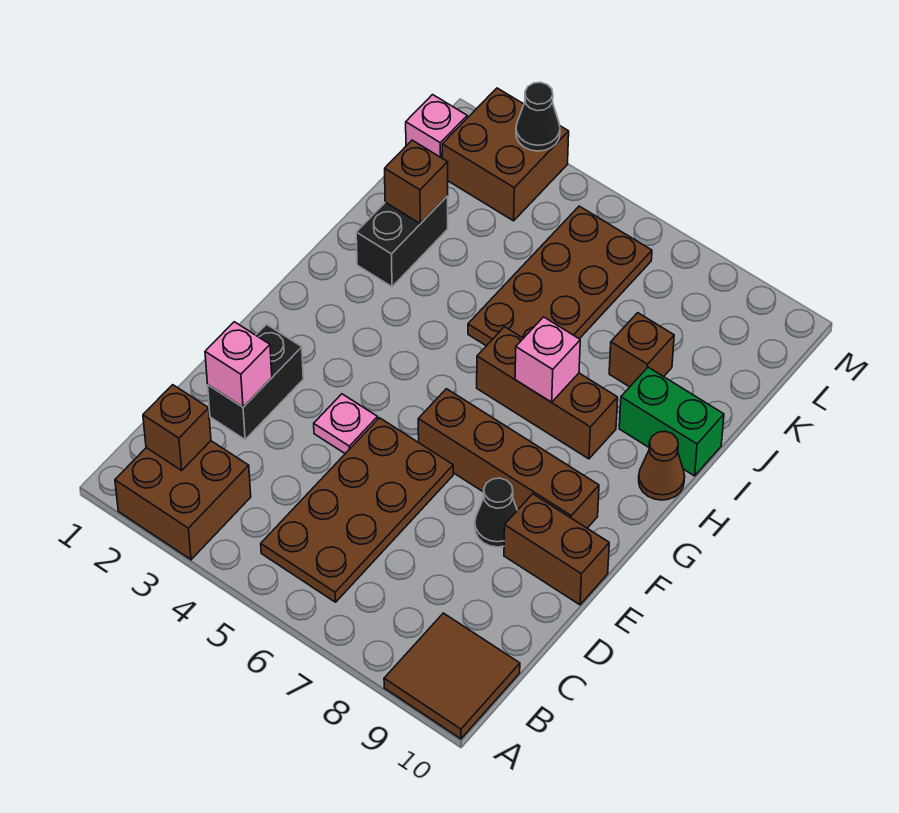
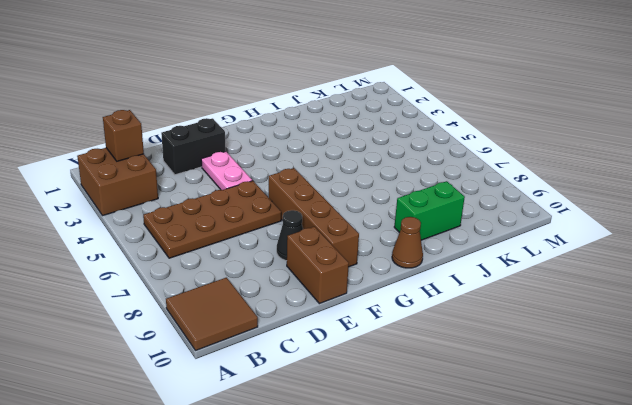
pink 1x2 plate [201,151,252,190] -> pink 1x1 plate [314,394,378,454]
green 1x2 brick [394,181,465,240] -> green 1x2 brick turned to [619,367,724,476]
none -> brown 1x3 brick [477,327,618,459]
none -> black 1x2 brick [356,196,448,287]
none -> brown 2x4 plate [468,206,652,346]

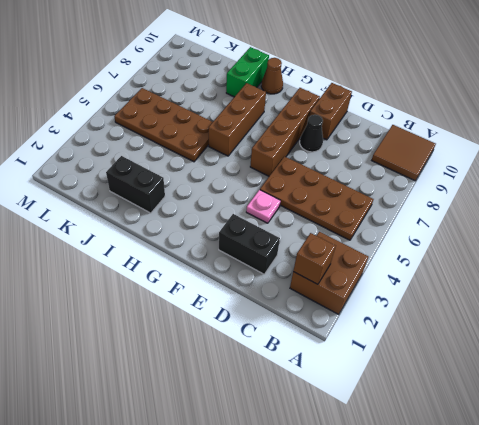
none -> brown 1x1 brick [609,313,674,387]
none -> pink 1x1 brick [406,95,467,158]
none -> brown 2x2 brick [442,88,569,221]

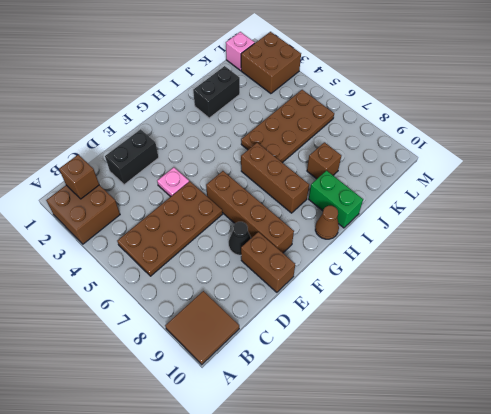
none -> pink 1x1 brick [205,322,272,407]
none -> pink 1x1 brick [515,317,580,402]
none -> brown 1x1 brick [385,140,448,224]

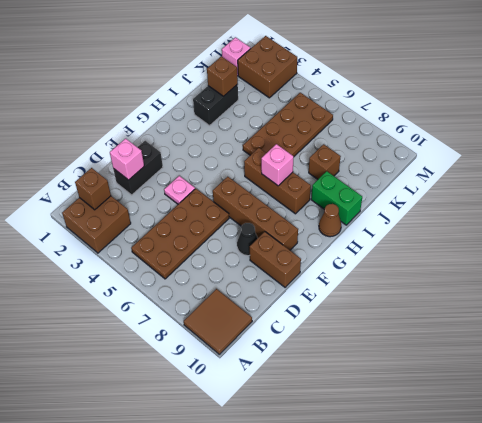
none -> black 1x1 cone [516,82,560,151]

